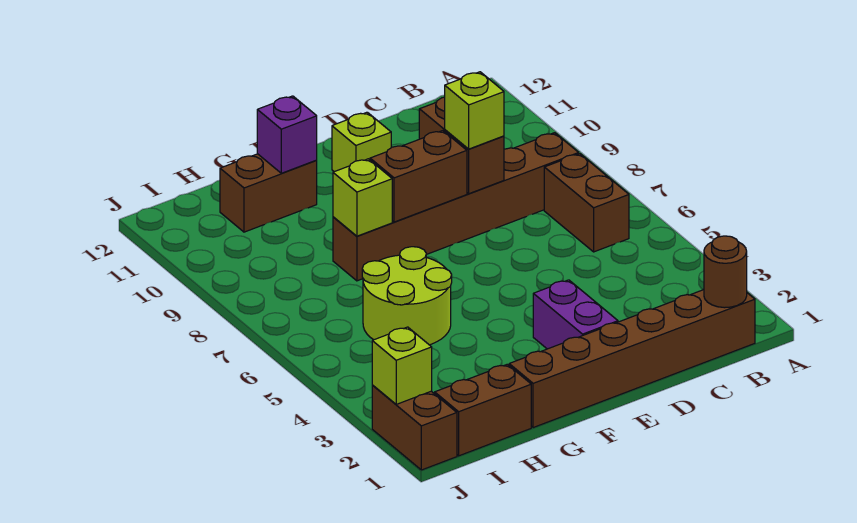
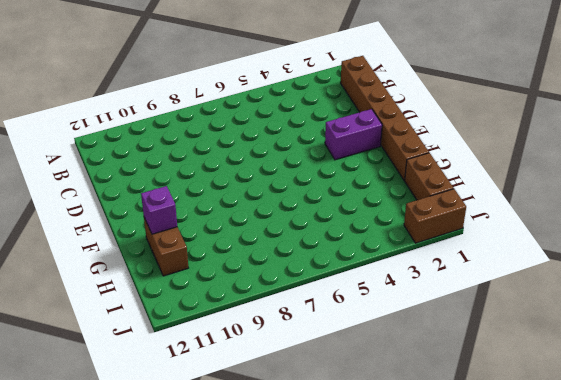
none -> brown 1x2 brick [544,154,629,252]
none -> brown 1x6 brick [333,133,579,281]
none -> lime 1x1 brick [332,112,391,172]

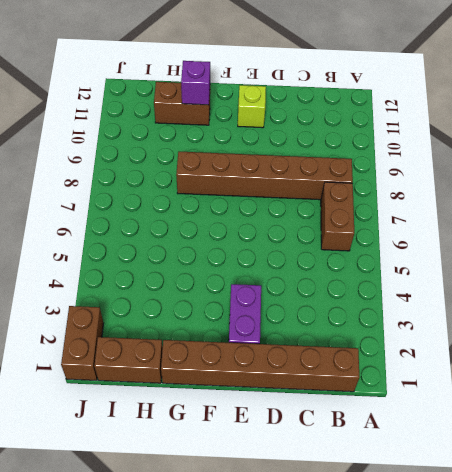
none -> lime 2x2 round brick [362,247,452,345]
none -> brown 1x1 round brick [704,236,747,308]
none -> brown 1x2 brick [419,97,504,194]

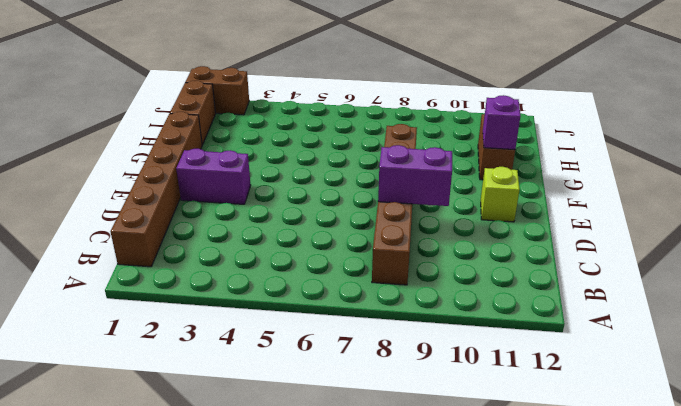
purple 1x2 brick [378,145,452,206] -> brown 1x2 brick [419,97,504,194]
none -> brown 1x2 brick [544,154,629,252]
none -> lime 2x2 round brick [362,247,452,345]
none -> brown 1x1 round brick [704,236,747,308]

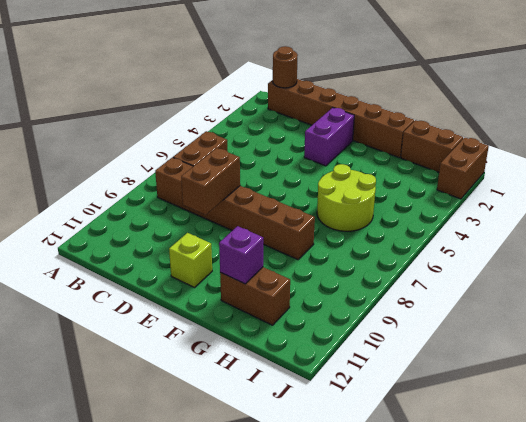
none -> brown 1x2 brick [370,131,467,222]
none -> lime 1x1 brick [333,159,392,236]
none -> lime 1x1 brick [372,327,432,404]

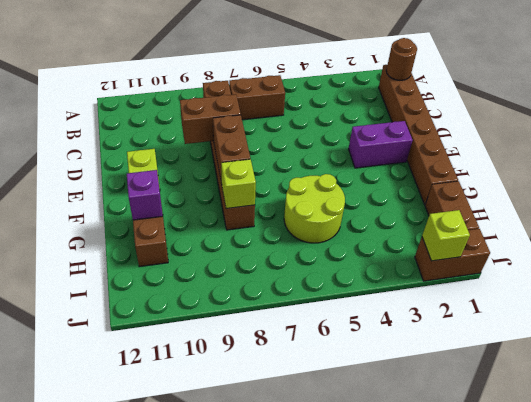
none -> lime 1x1 brick [445,72,504,149]

